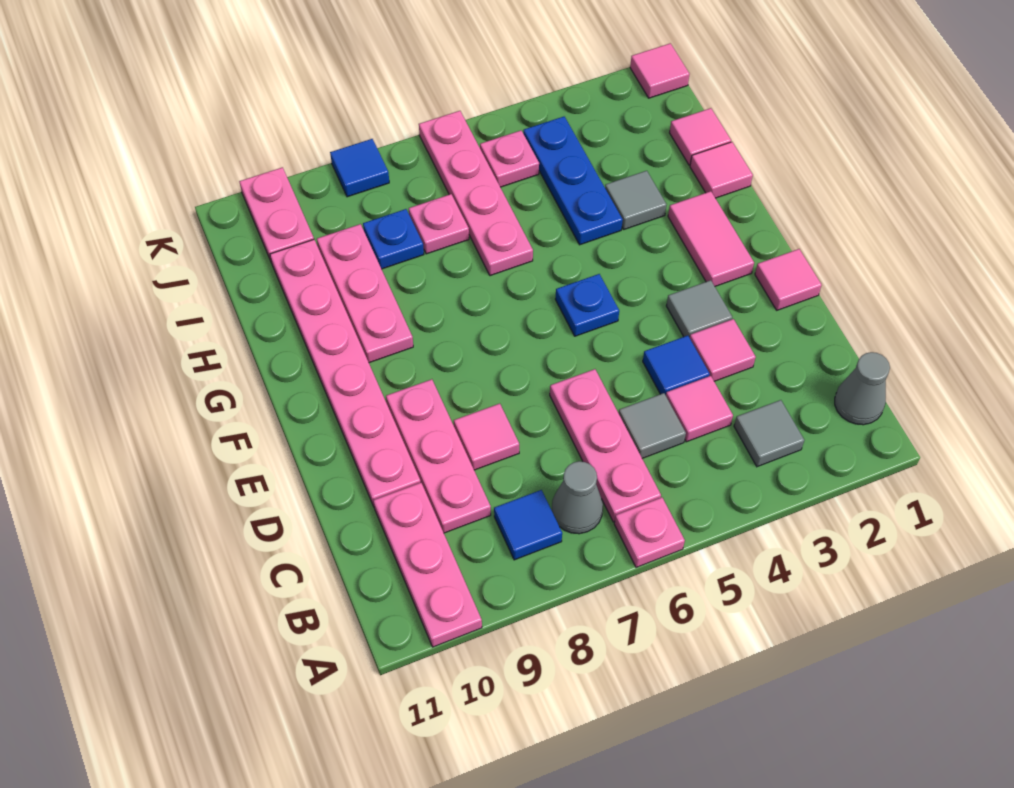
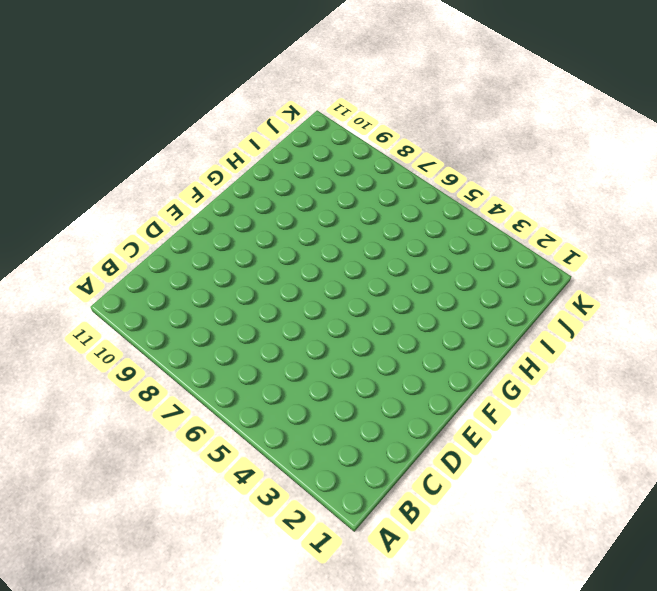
none -> pink 1x1 plate [614,497,685,567]
none -> pink 1x3 plate [373,483,482,647]
none -> grey 1x1 cone [835,352,890,425]
none -> grey 1x1 tile [734,400,804,467]

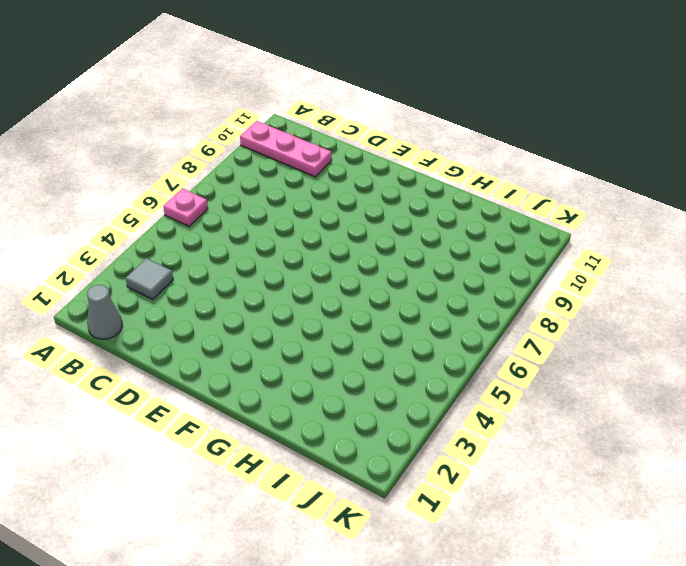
none -> pink 1x3 plate [550,369,661,522]
none -> grey 1x1 cone [552,461,603,534]
none -> blue 1x1 tile [494,490,562,560]
none -> pink 1x1 tile [666,376,733,442]

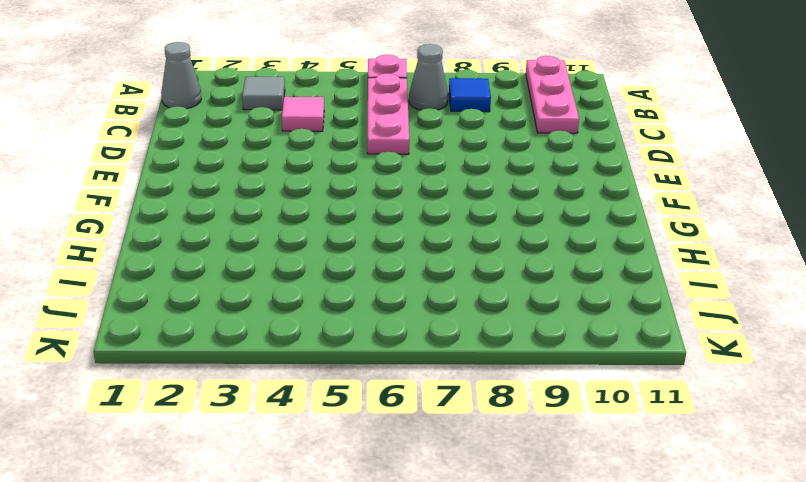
none -> grey 1x1 tile [619,393,686,458]
none -> pink 1x3 plate [386,379,491,533]
none -> pink 1x1 tile [690,319,756,381]
none -> blue 1x1 tile [643,336,710,395]

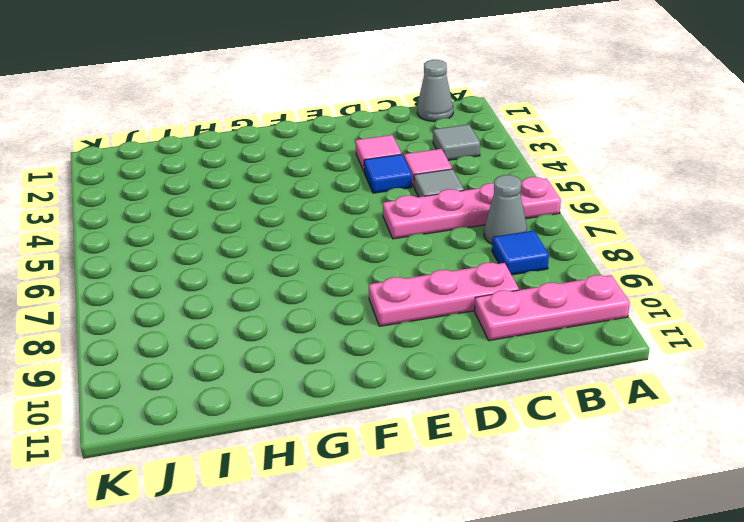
none -> pink 1x1 tile [454,404,519,470]
none -> pink 1x6 plate [270,240,421,506]
none -> pink 1x1 tile [755,249,822,310]
none -> grey 1x1 tile [666,280,732,338]

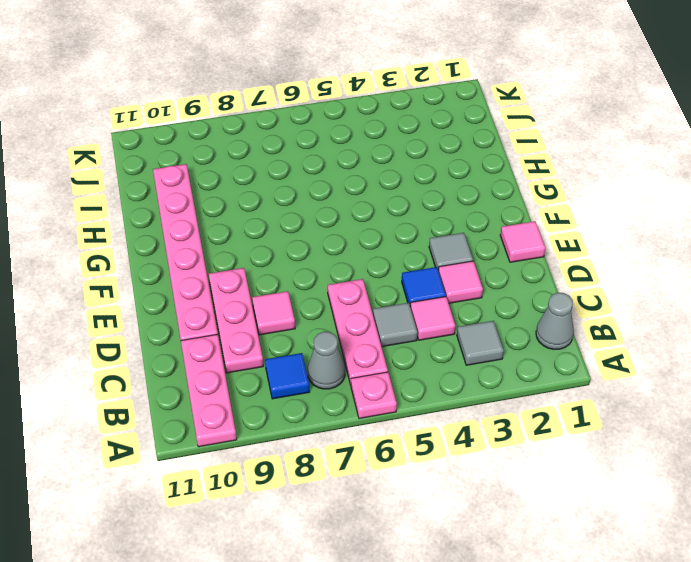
none -> pink 1x2 tile [668,191,754,286]
none -> blue 1x1 plate [555,274,619,336]
none -> pink 1x3 plate [317,224,413,363]
none -> pink 1x1 tile [690,142,753,198]

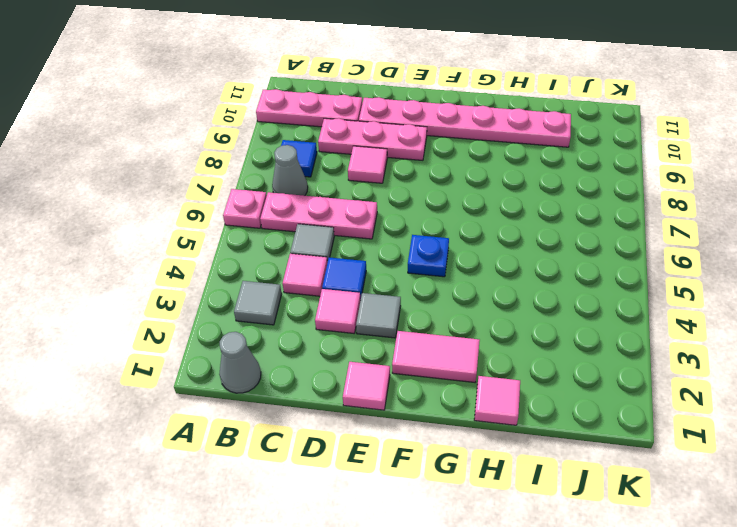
none -> pink 1x3 plate [317,224,413,363]
none -> grey 1x1 tile [605,171,667,229]
none -> blue 1x3 plate [523,117,623,245]
none -> pink 1x4 plate [419,111,533,276]

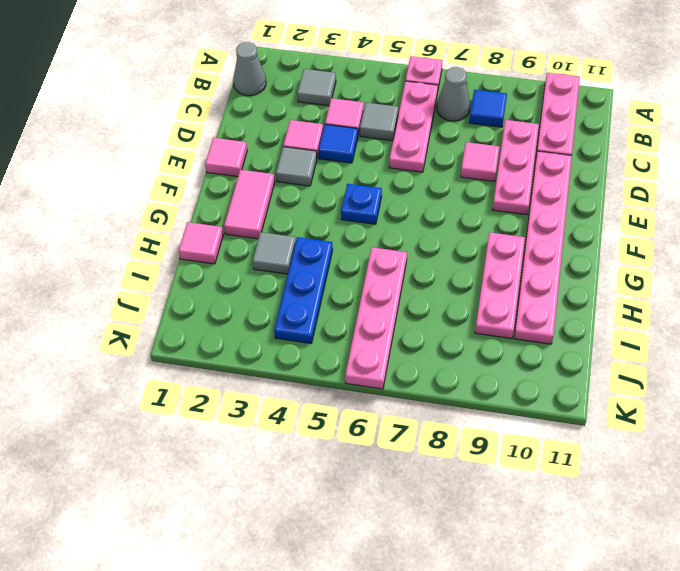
none -> pink 1x1 tile [670,108,731,165]
none -> pink 1x1 plate [409,194,469,254]
none -> blue 1x1 plate [363,209,424,269]
none -> pink 1x1 plate [480,131,539,187]

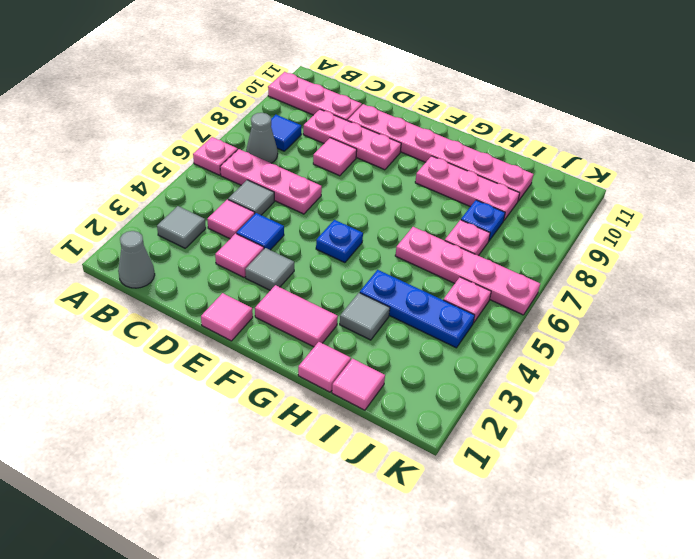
none -> pink 1x2 plate [239,167,314,263]
none -> pink 1x1 tile [630,43,689,98]
none -> blue 1x1 tile [330,139,389,197]

